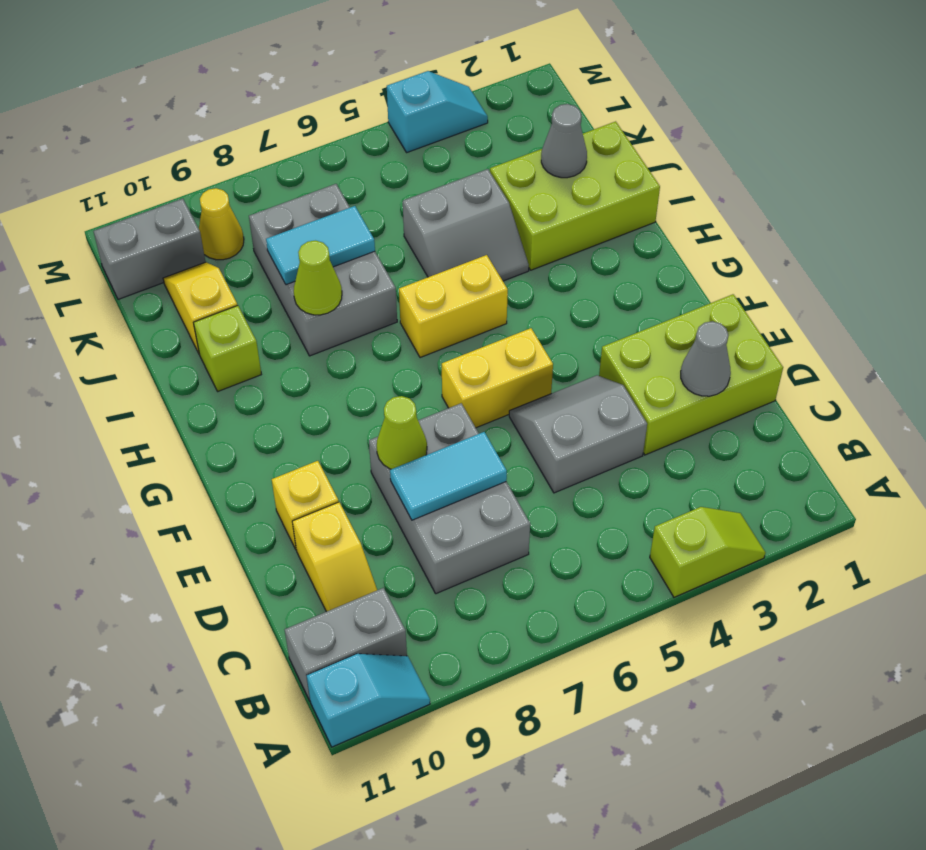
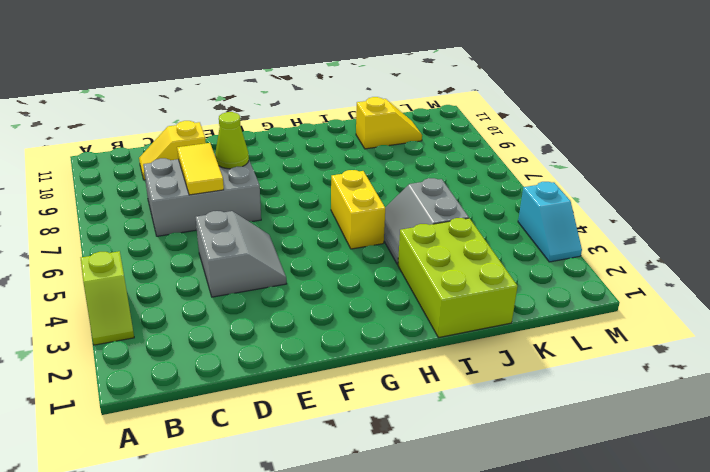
yellow 1x2 tile [177,143,224,195] -> cyan 1x2 tile [390,432,507,520]
none -> cyan 1x2 slope [306,654,430,747]
none -> grey 1x2 brick [285,588,407,701]
none -> lime 2x3 brick [599,294,783,455]

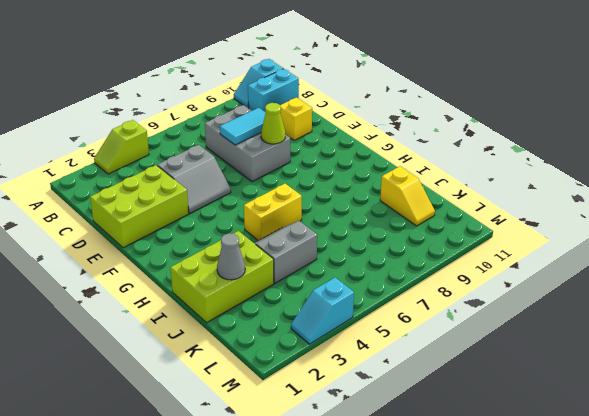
cyan 1x2 brick [248,69,299,112] -> grey 1x2 brick [285,588,407,701]
none -> yellow 1x1 brick [272,461,339,549]
none -> yellow 1x2 brick [442,328,553,428]
none -> grey 2x3 brick [249,184,397,356]

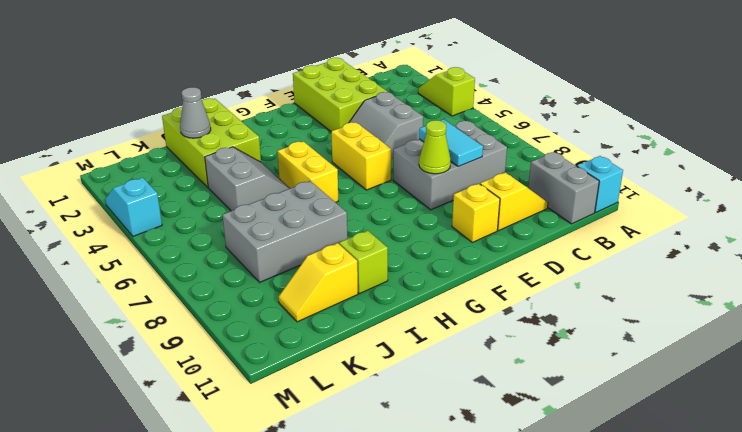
none -> yellow 1x1 cone [199,188,244,260]
none -> grey 1x2 brick [93,199,205,299]
none -> grey 1x1 cone [681,321,731,396]

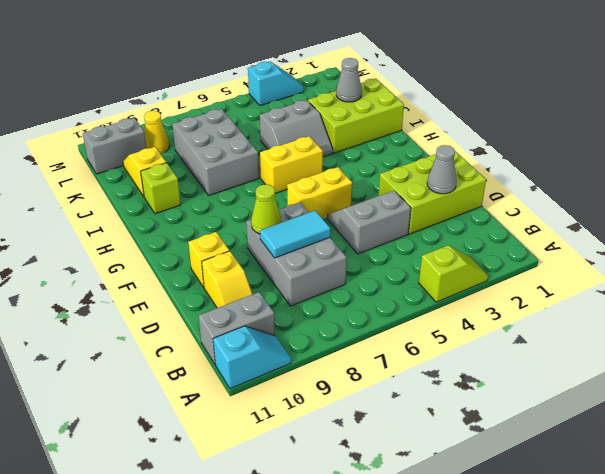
none -> lime 1x1 cone [294,241,342,315]
none -> cyan 1x2 tile [266,206,375,285]

